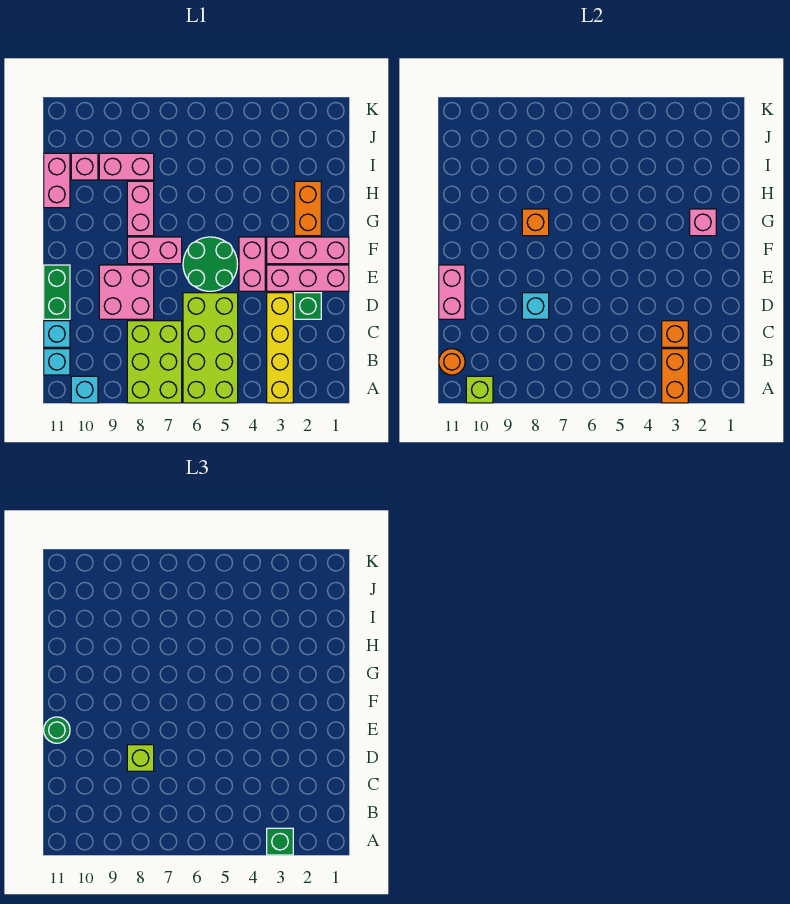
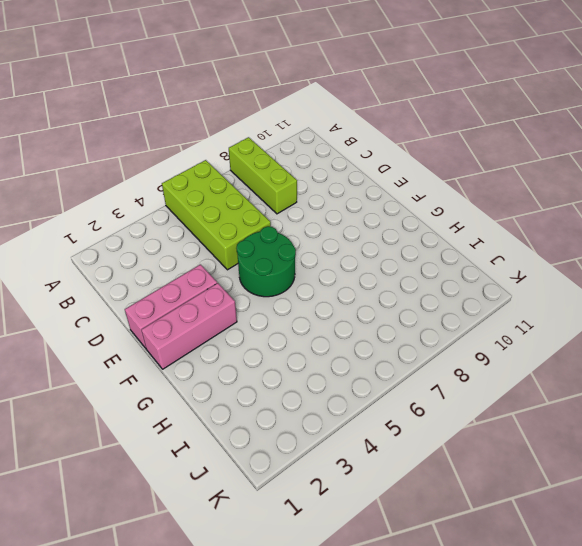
lime 1x3 brick [229,137,297,214] -> lime 2x3 brick [127,321,182,403]
none -> yellow 1x4 brick [267,293,293,403]
none -> cyan 1x1 brick [71,376,98,403]
none -> cyan 1x1 brick [44,349,70,375]
none -> cyan 1x1 brick [44,321,70,347]

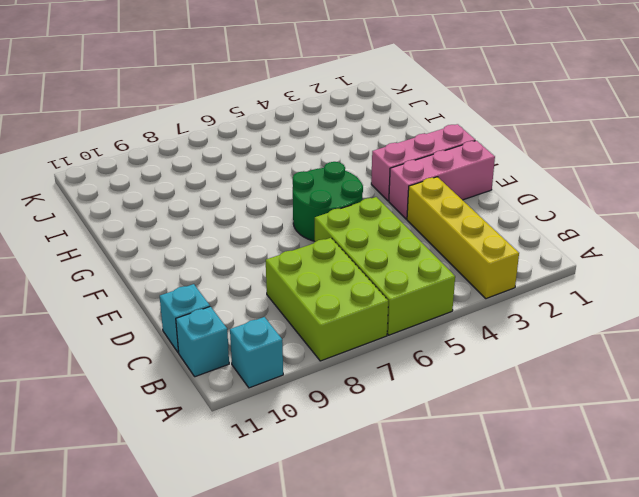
none -> green 1x1 brick [295,293,321,319]
none -> pink 2x2 brick [99,265,154,319]
none -> green 1x2 brick [44,265,70,319]
none -> pink 1x2 brick [239,237,265,291]

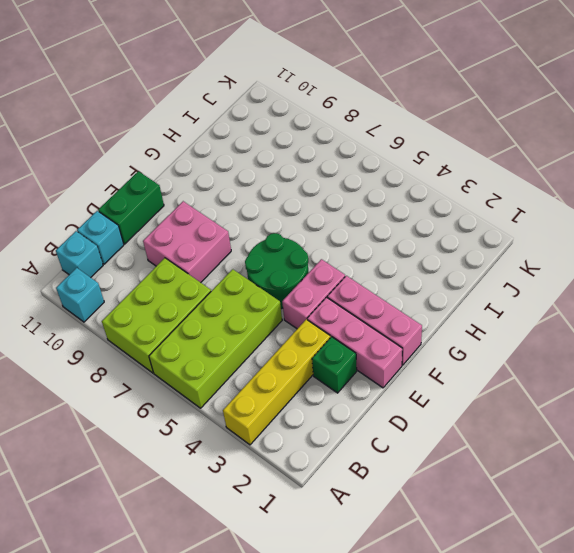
none -> pink 1x2 brick [127,237,182,264]
none -> orange 1x2 brick [295,181,321,236]
none -> pink 1x2 brick [127,181,154,236]
none -> pink 1x2 brick [44,153,70,208]

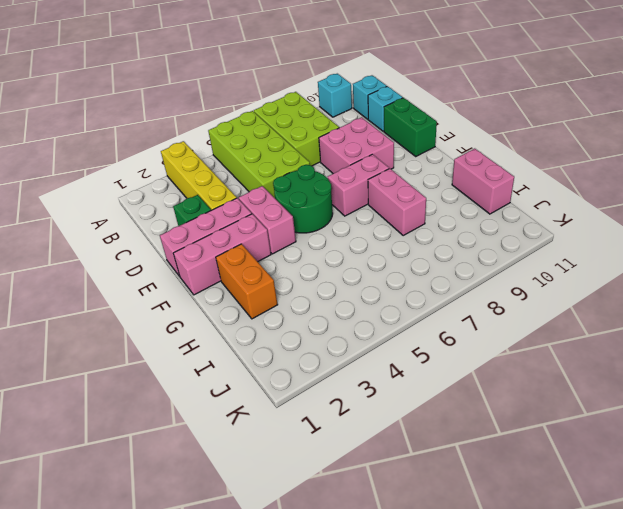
none -> pink 1x2 brick [99,153,154,180]
none -> pink 1x1 brick [71,153,98,180]
none -> orange 1x2 brick [662,349,688,403]
none -> lime 1x1 brick [466,376,493,403]

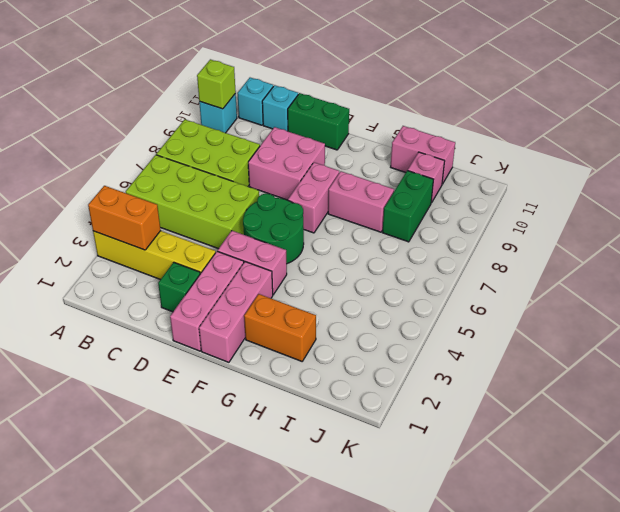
green 1x2 brick [382,170,433,242] -> pink 1x2 brick [99,153,154,180]
none -> orange 1x1 round brick [439,349,465,375]
none -> orange 1x1 brick [662,321,688,347]
none -> cyan 1x1 brick [522,293,549,319]
none -> pink 1x2 brick [439,265,465,319]

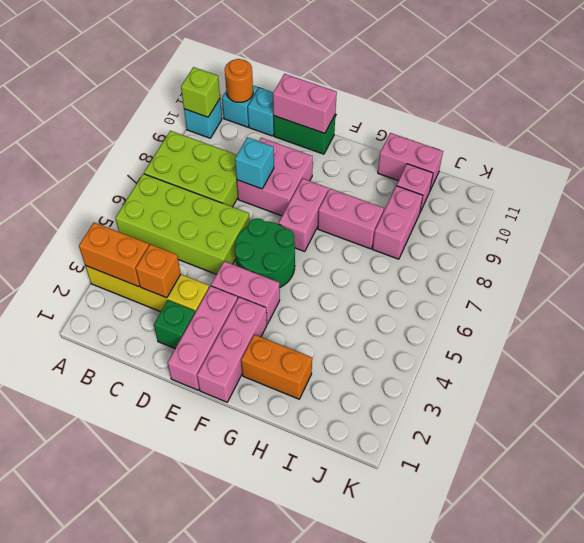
none -> pink 1x1 brick [690,209,716,236]
none -> orange 1x1 brick [522,209,549,236]
none -> green 1x1 brick [267,828,293,855]
none -> lime 1x1 brick [127,745,154,771]

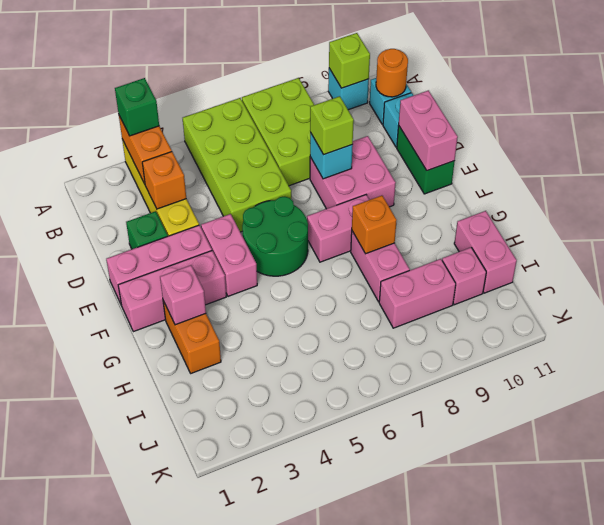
none -> green 1x1 round brick [44,717,70,743]

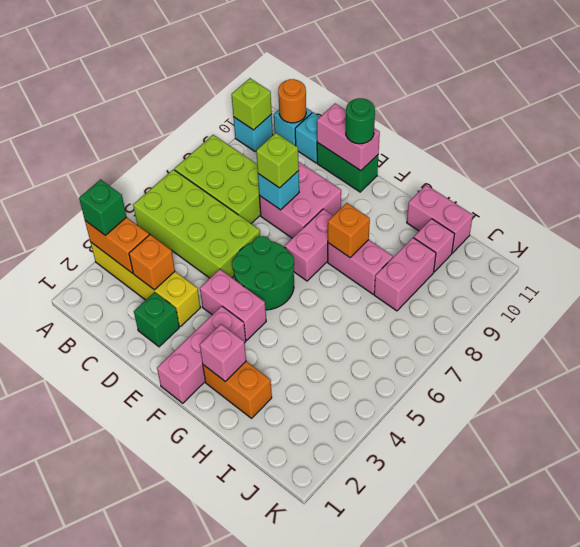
none -> pink 1x3 brick [267,265,349,291]

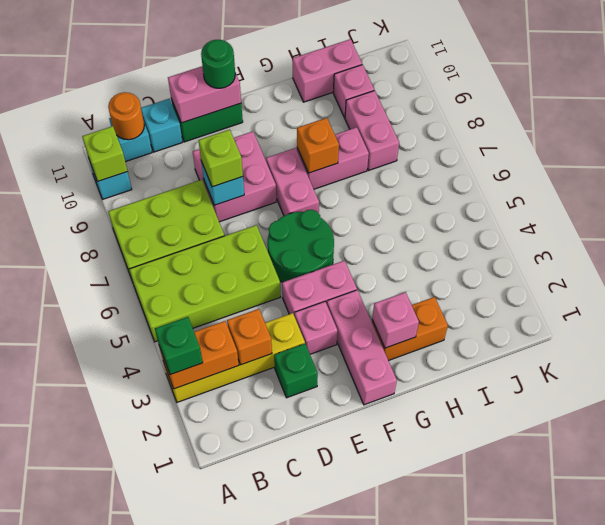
pink 1x1 brick [295,302,338,354] -> pink 1x3 brick [267,265,349,291]

